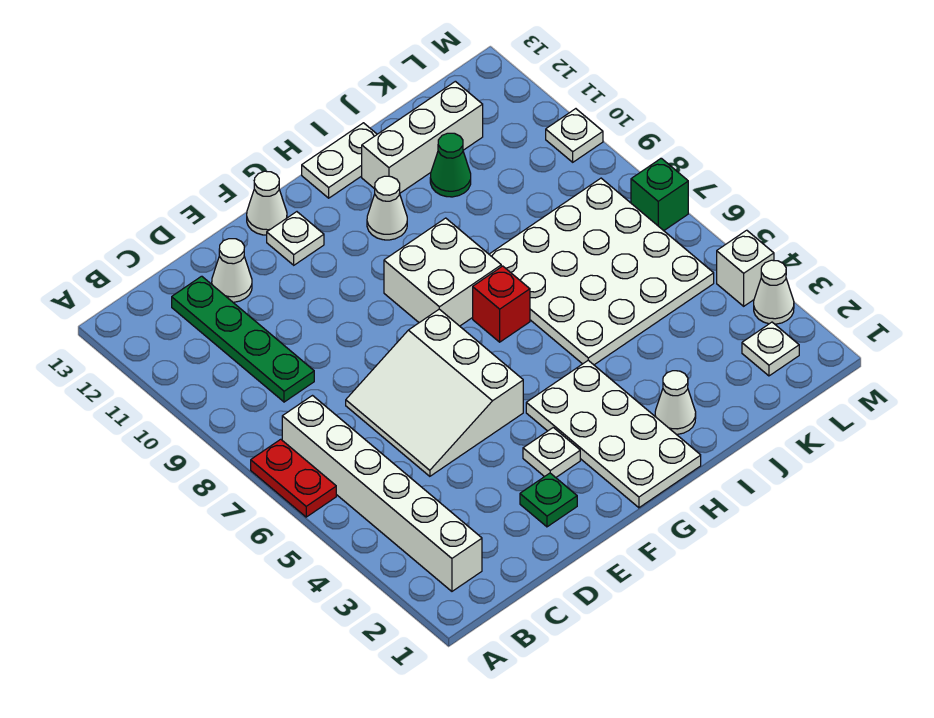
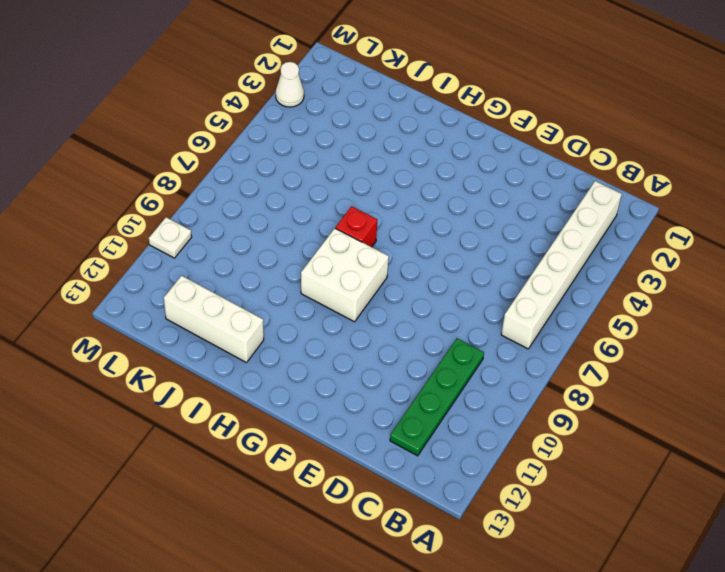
none -> red 1x2 plate [251,439,336,517]
none -> white 3x3 slope [346,309,523,476]
none -> white 1x1 cone [212,239,252,302]

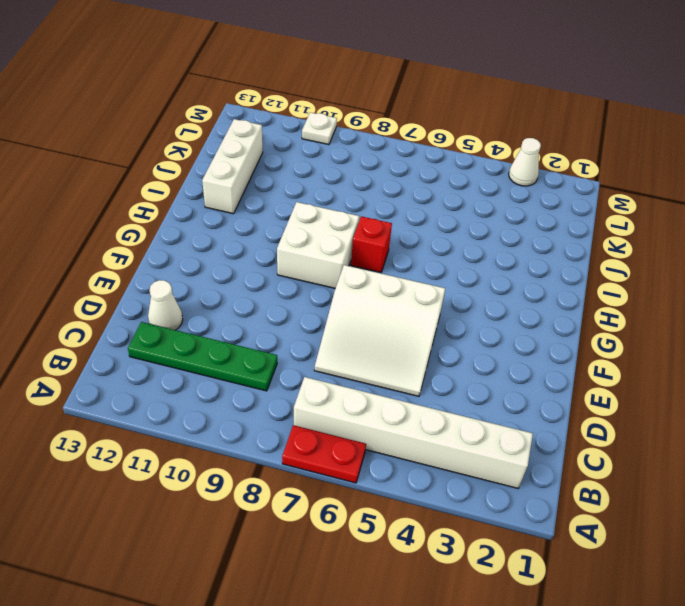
none -> green 1x1 plate [520,473,577,527]
none -> white 1x1 plate [523,428,580,477]
none -> white 1x1 plate [267,212,324,265]

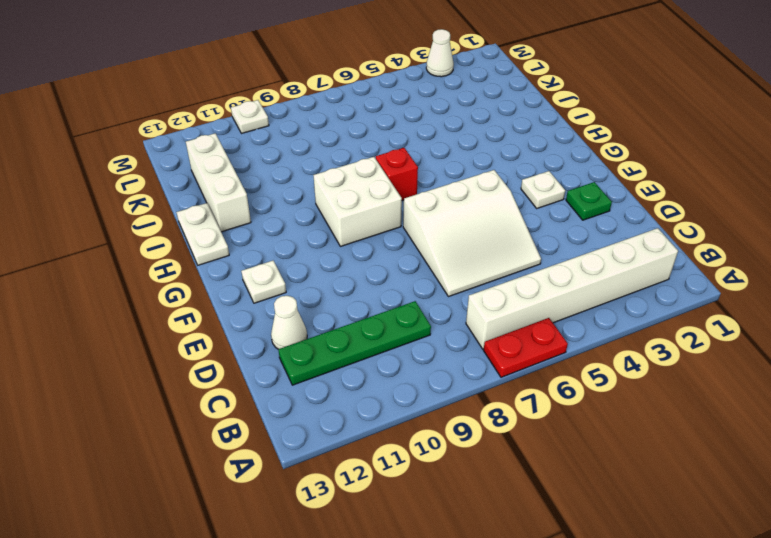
none -> white 1x1 cone [247,171,287,235]
none -> white 2x4 plate [526,360,701,508]
none -> white 1x1 cone [367,176,407,240]

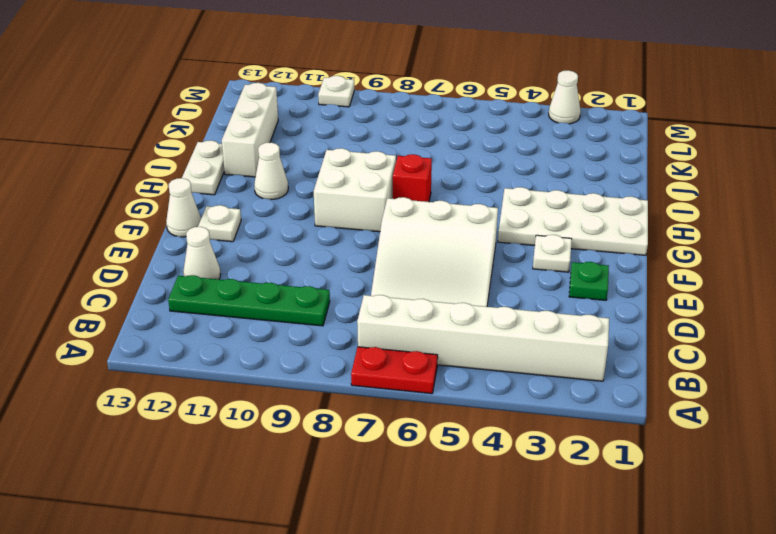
none -> white 1x1 cone [655,371,696,434]
none -> white 4x4 plate [489,178,714,365]
none -> green 1x1 cone [430,133,471,197]

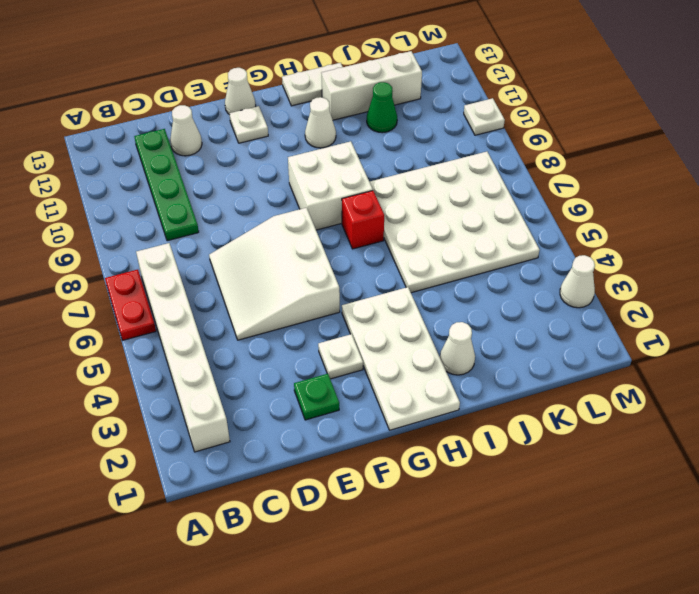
none -> white 1x1 plate [742,322,799,376]
none -> white 1x1 brick [717,230,774,306]
none -> green 1x1 brick [631,158,688,231]

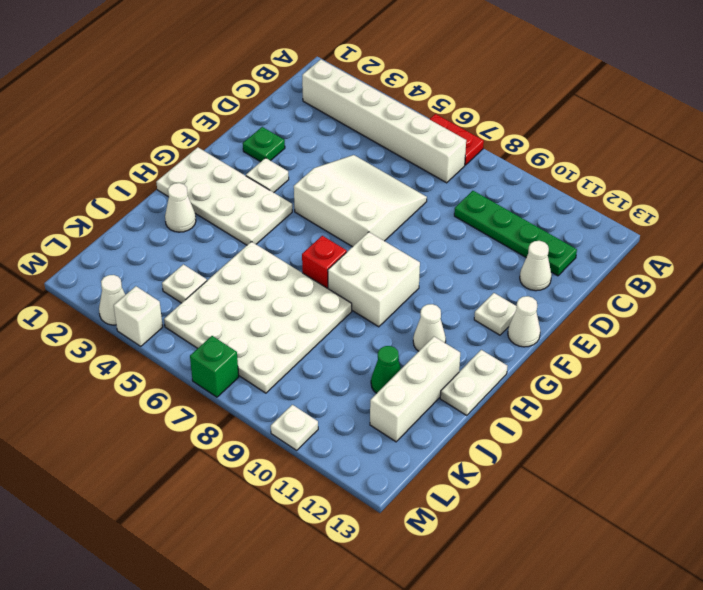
white 1x1 plate [162,264,207,303] -> white 1x1 plate moved to [742,322,799,376]

